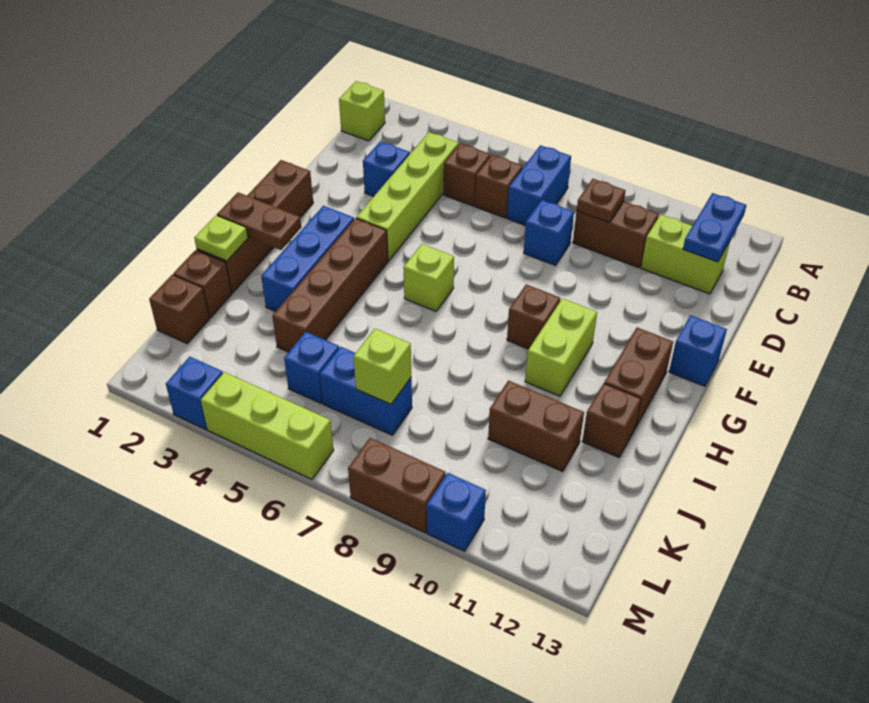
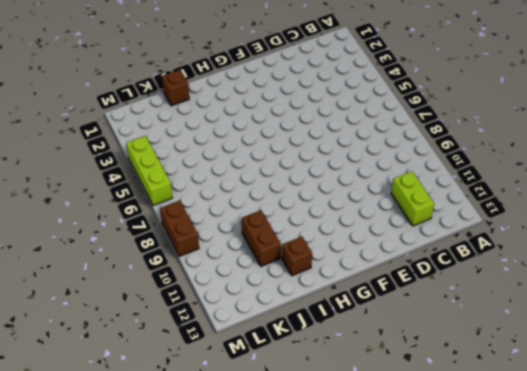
none -> lime 1x1 brick [339,81,385,141]
none -> blue 1x2 brick [507,145,571,226]
none -> lime 1x4 brick [356,132,459,261]
none -> brown 1x1 brick [444,143,490,206]

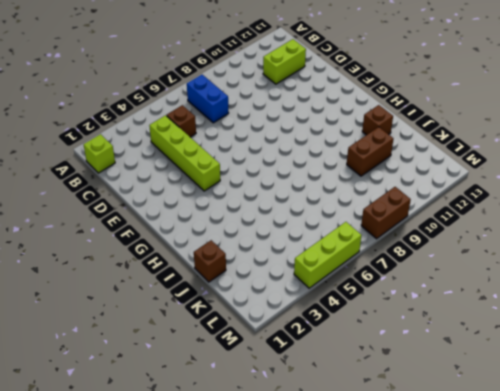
none -> brown 1x1 brick [475,155,523,218]
none -> brown 1x2 brick [573,202,659,268]
none -> blue 1x1 brick [363,141,410,196]
none -> blue 1x1 brick [524,200,574,265]

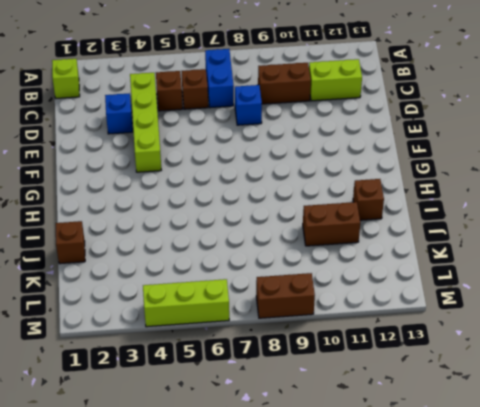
none -> brown 1x4 brick [197,160,313,293]
none -> blue 1x1 brick [669,315,727,386]
none -> blue 1x3 brick [261,206,354,312]
none -> brown 1x4 brick [272,218,388,352]

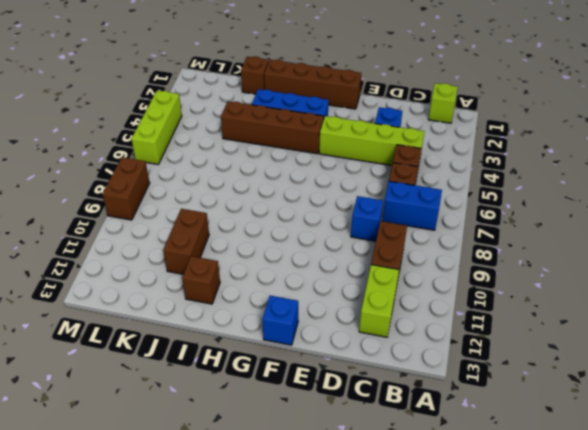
none -> lime 1x1 brick [404,244,454,311]
none -> brown 1x1 brick [507,284,560,349]
none -> lime 1x2 brick [525,298,597,396]
none -> brown 1x2 brick [604,328,673,428]

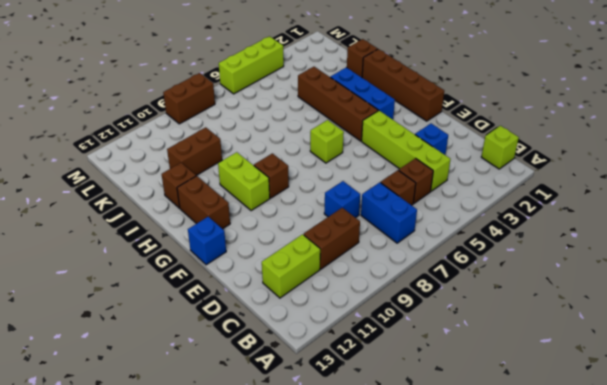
none -> brown 1x1 brick [149,275,209,344]
none -> blue 1x1 brick [284,332,339,403]
none -> blue 1x2 brick [320,347,412,435]
none -> blue 1x1 brick [166,357,223,430]

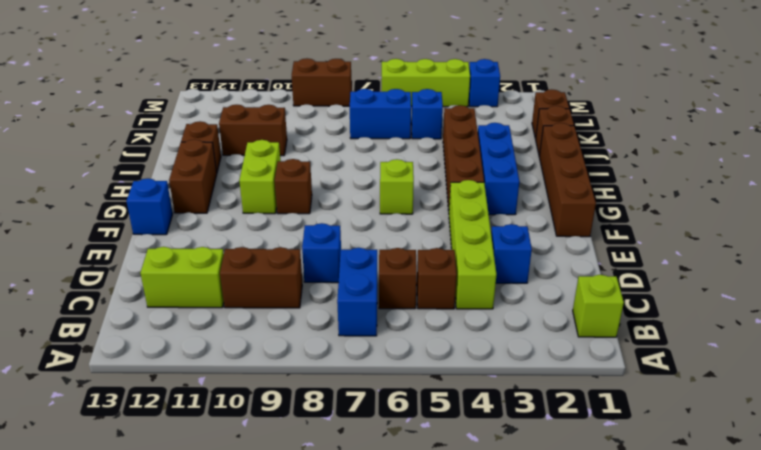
none -> blue 1x1 brick [427,473,486,551]
none -> blue 1x2 plate [683,193,746,262]
none -> brown 1x1 plate [577,179,626,223]
none -> brown 1x2 plate [217,192,301,250]

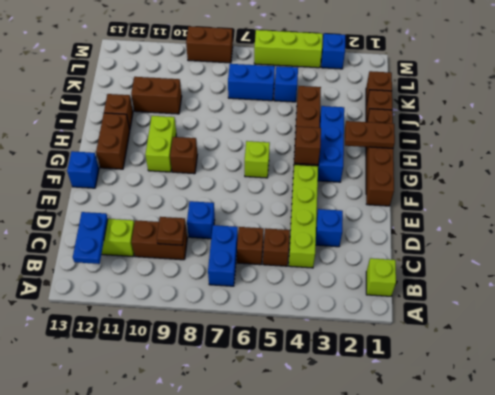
brown 1x1 brick [294,127,321,165] -> none
none -> blue 1x1 brick [427,473,486,551]
none -> lime 1x1 plate [194,215,248,261]
none -> lime 1x1 brick [353,329,411,404]

